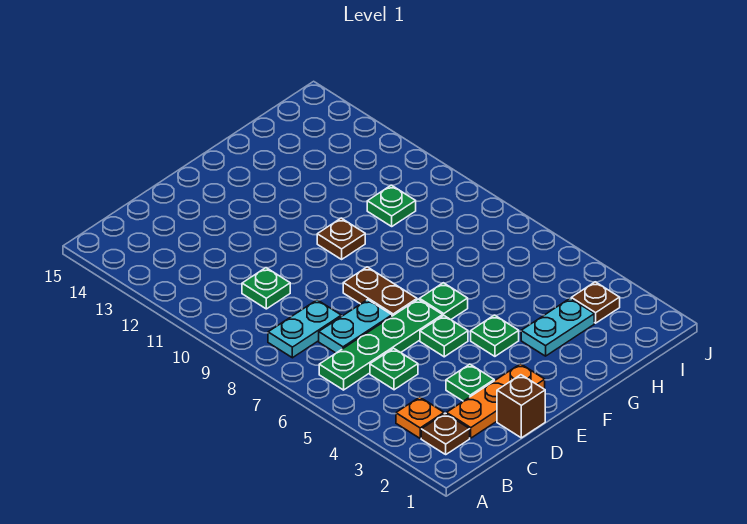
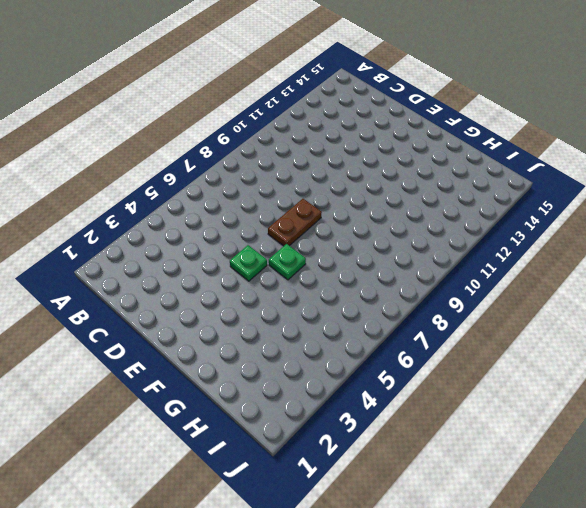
none -> brown 1x1 plate [421,413,470,454]
none -> orange 1x1 plate [396,397,444,438]
none -> green 1x4 plate [319,299,443,390]

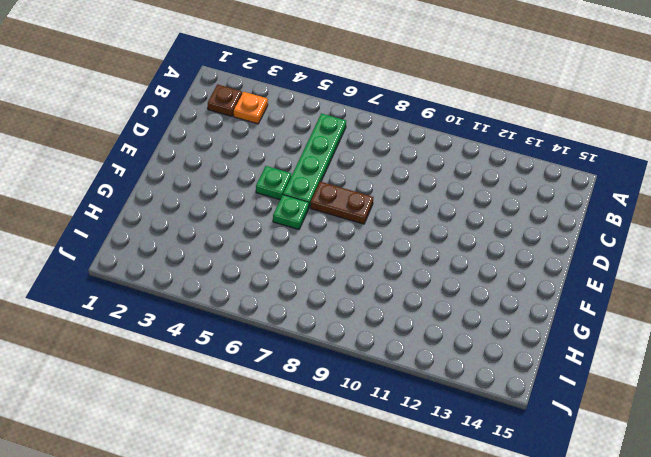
none -> cyan 1x2 plate [268,300,341,358]
none -> orange 1x3 plate [446,364,545,438]
none -> green 1x1 plate [370,348,418,390]

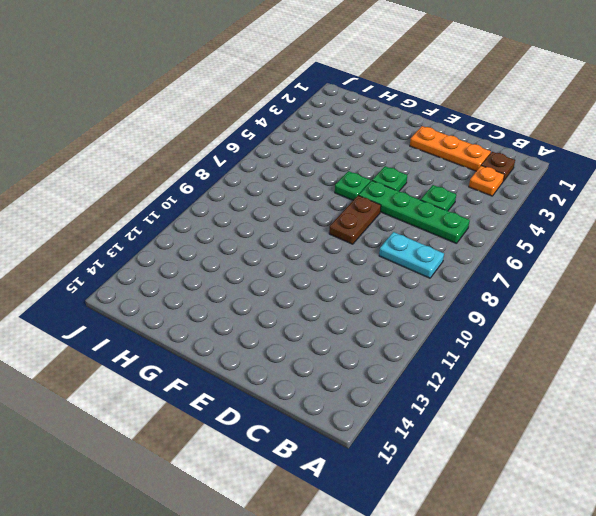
none -> cyan 1x2 plate [319,300,392,353]
none -> green 1x1 plate [242,268,290,309]
none -> brown 1x1 brick [497,375,545,438]

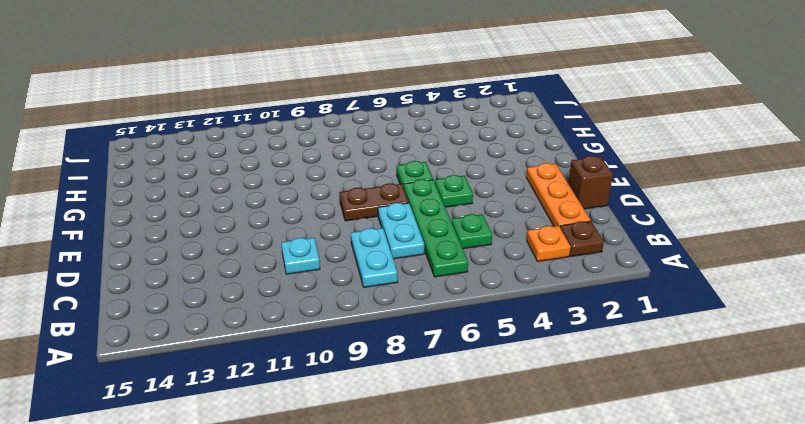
cyan 1x1 plate [281,238,320,274] -> green 1x1 plate [242,268,290,309]
none -> green 1x1 plate [446,364,494,401]
none -> green 1x1 plate [471,315,519,356]
none -> brown 1x1 plate [317,218,365,259]

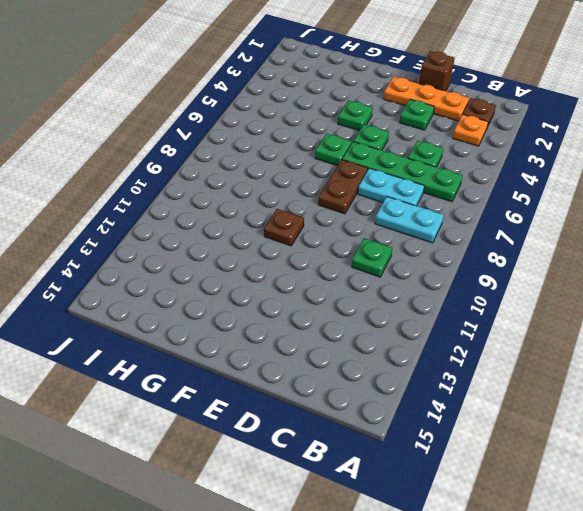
none -> cyan 1x2 plate [521,298,594,356]
none -> green 1x1 plate [367,185,416,226]
none -> brown 1x1 plate [571,282,620,323]

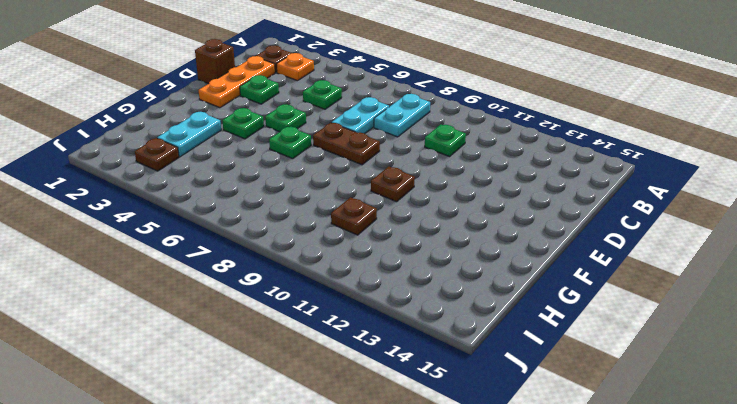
brown 1x1 plate [331,197,377,235] -> green 1x1 plate [367,185,416,226]
none -> green 1x4 plate [319,299,443,390]

